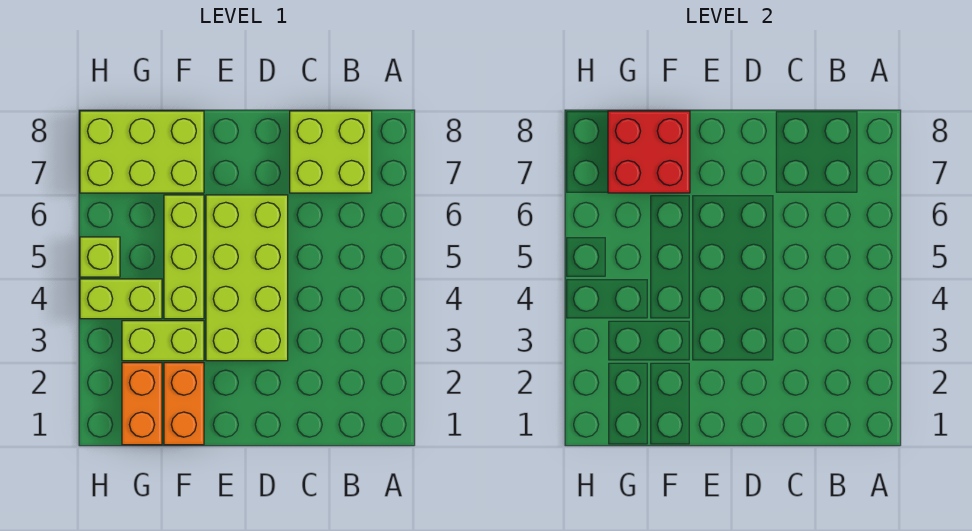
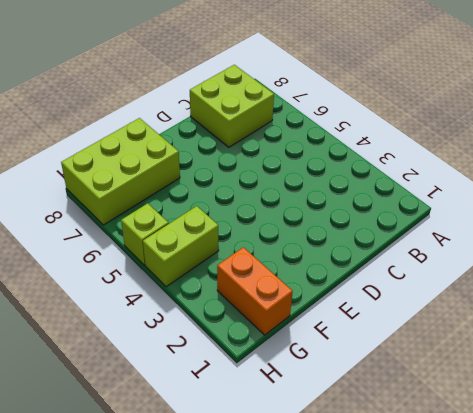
none -> lime 2x4 brick [206,195,288,361]
none -> orange 1x2 brick [164,363,204,445]

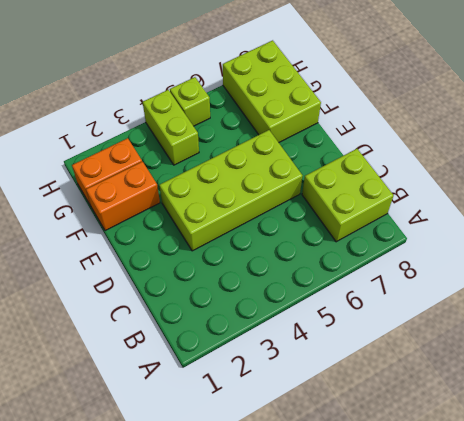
none -> lime 1x2 brick [122,321,204,361]
none -> lime 1x3 brick [164,195,204,319]

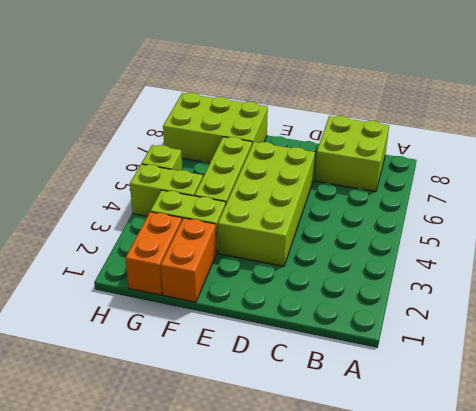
none -> red 2x2 brick [608,111,690,193]

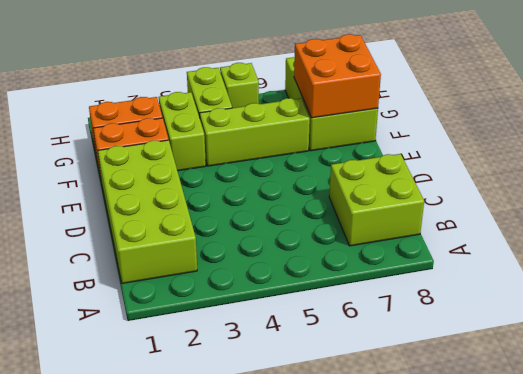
lime 2x4 brick [98,140,197,283] -> lime 2x4 brick turned to [206,195,288,361]
orange 2x2 brick [294,34,381,118] -> red 2x2 brick [608,111,690,193]

